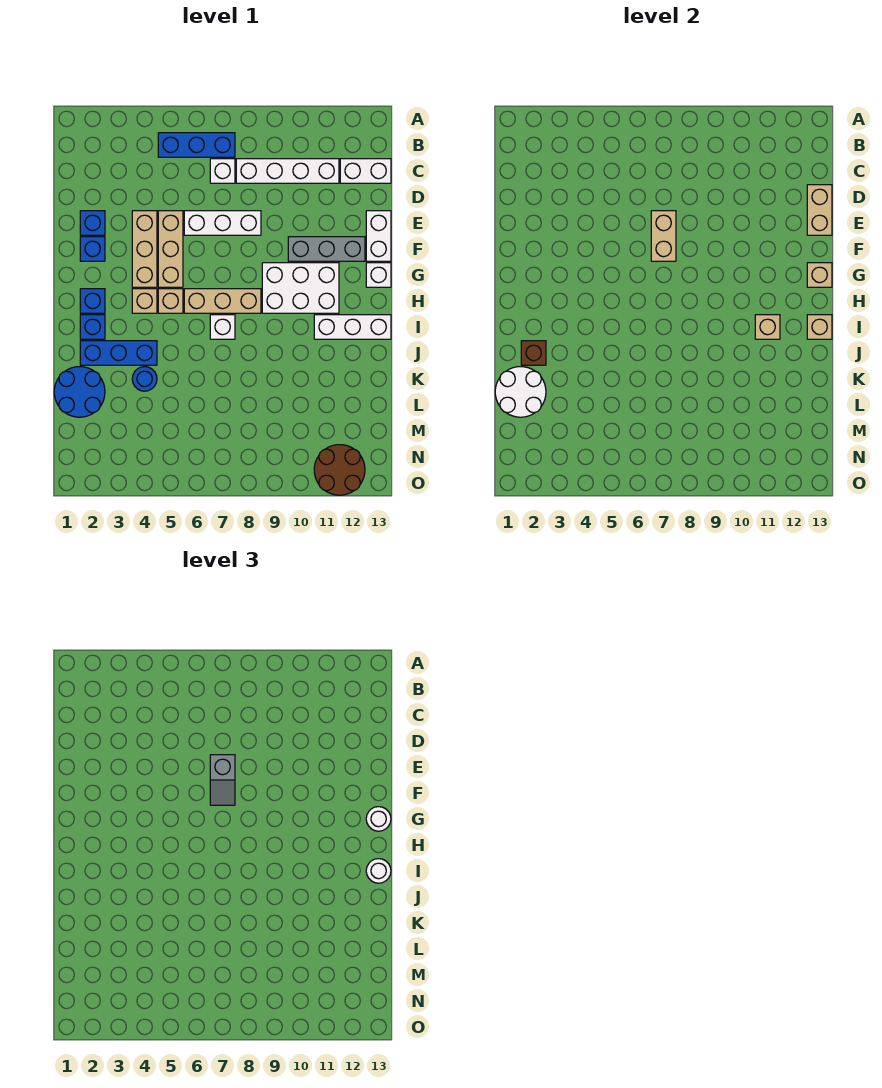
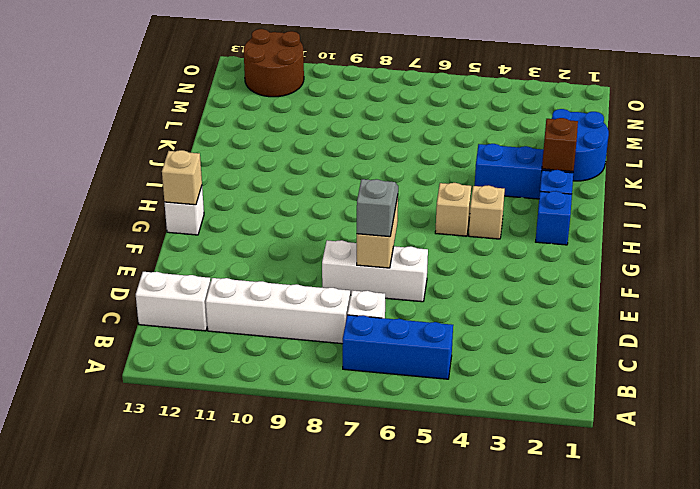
none -> blue 1x1 brick [80,211,105,235]
none -> tan 1x3 brick [132,211,157,287]
none -> tan 1x3 brick [158,211,183,287]
none -> white 1x2 brick [366,211,391,261]

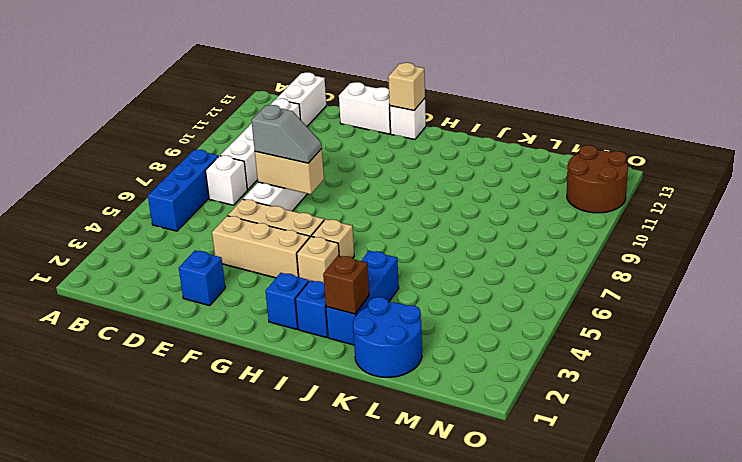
none -> blue 1x1 brick [80,237,105,261]
none -> grey 1x3 brick [288,237,365,261]
none -> white 2x3 brick [262,263,339,313]
none -> tan 1x3 brick [184,289,261,313]

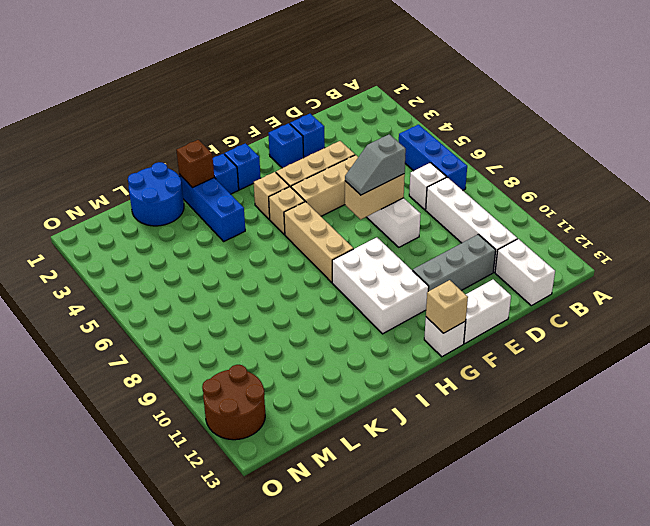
grey 1x3 brick [413,234,496,291] -> grey 1x3 brick turned to [288,237,365,261]
none -> white 1x1 brick [210,315,235,339]
none -> white 1x3 brick [314,315,391,339]
none -> blue 1x1 round brick [132,367,157,391]
none -> tan 1x2 brick [807,185,832,235]

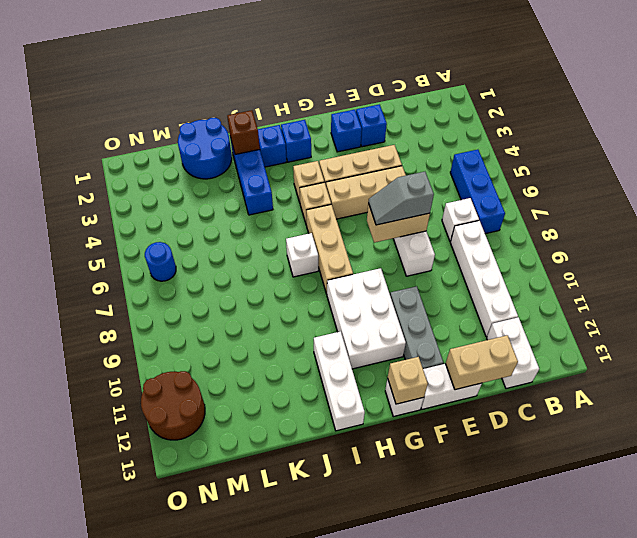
blue 1x1 round brick [145,242,176,281] -> blue 1x1 round brick moved to [132,367,157,391]
none -> tan 1x1 brick [755,315,780,339]
none -> tan 1x1 brick [807,315,832,339]
none -> white 2x2 round brick [495,367,546,417]
none -> white 1x1 round brick [366,807,391,831]

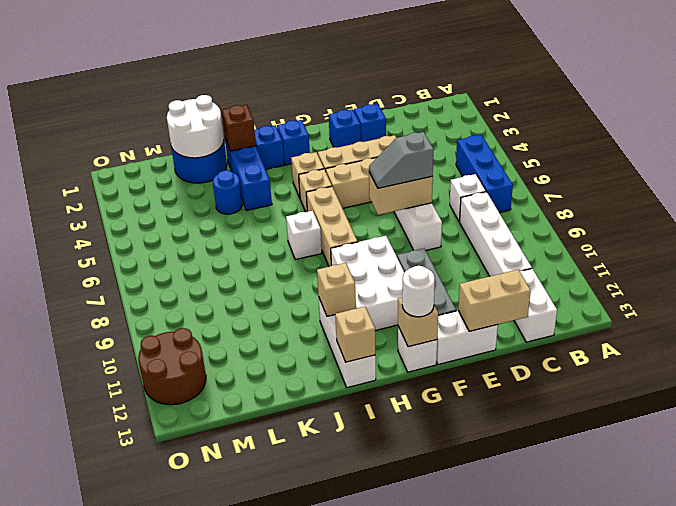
none -> white 1x1 round brick [366,859,391,883]

